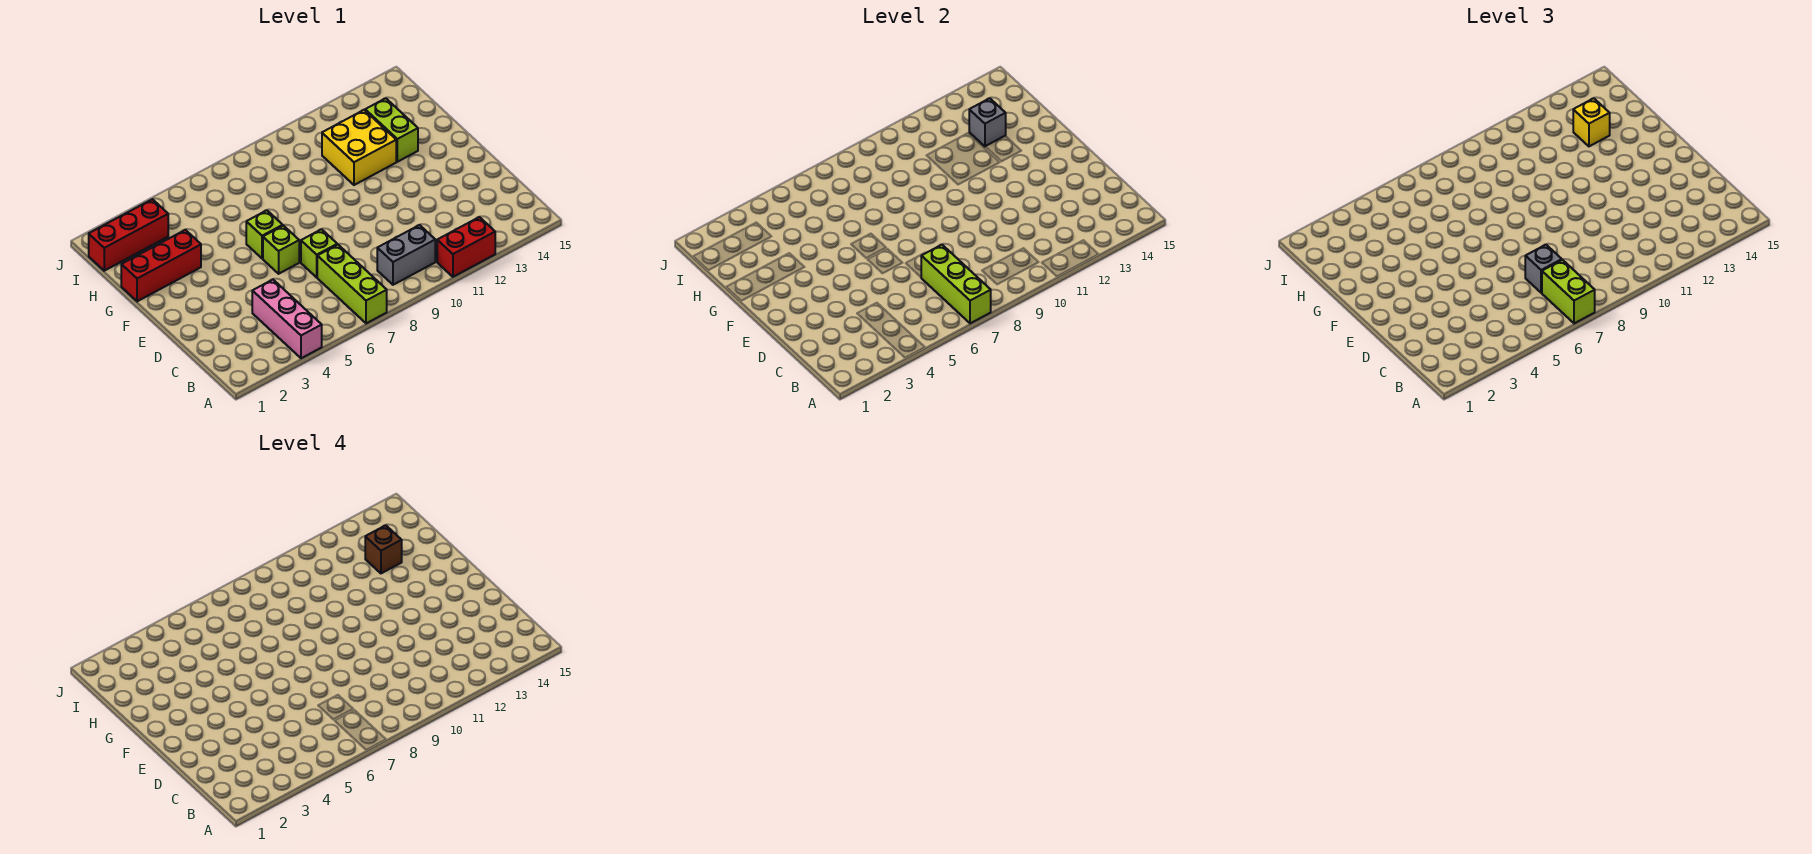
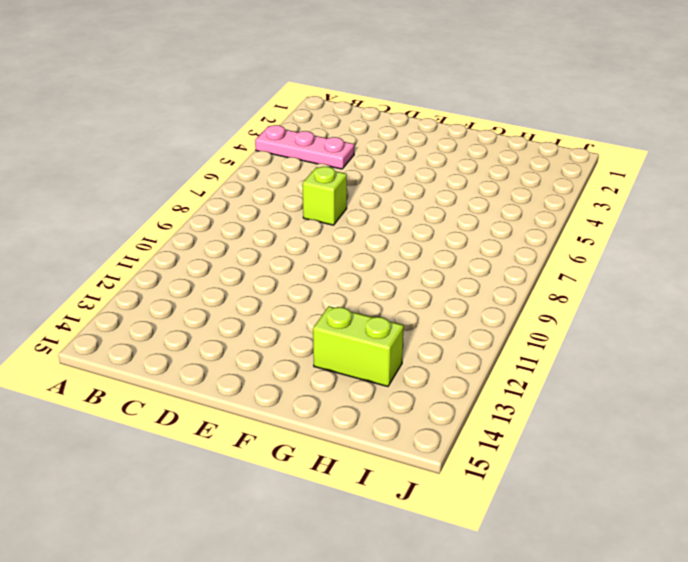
pink 1x3 plate [255,125,354,169] -> pink 1x3 brick [252,280,322,358]
none -> lime 1x3 brick [317,245,387,323]
none -> red 1x2 brick [437,217,495,277]
none -> grey 1x2 brick [377,225,435,285]

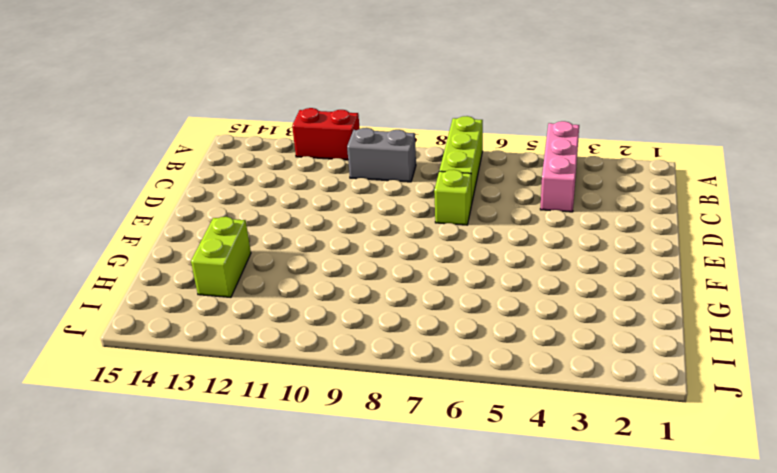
none -> lime 1x1 brick [263,225,299,274]
none -> lime 1x1 brick [246,210,283,258]
none -> red 1x3 brick [121,230,201,301]

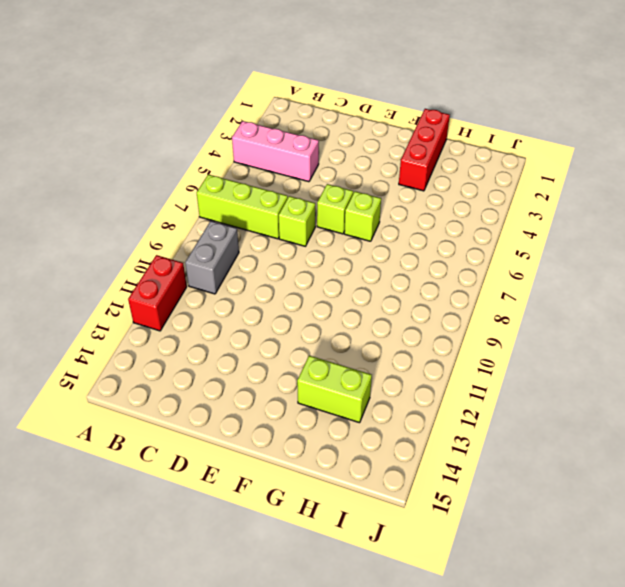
none -> yellow 2x2 brick [322,110,396,185]
none -> red 1x3 brick [89,199,168,271]
none -> lime 1x3 brick [921,245,991,323]

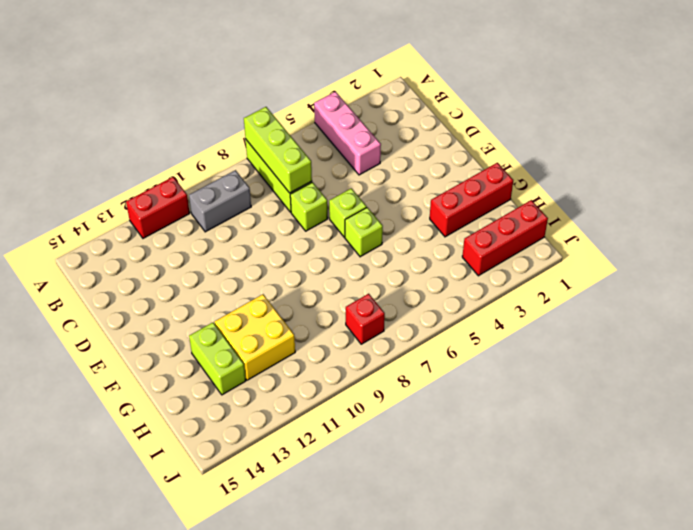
red 1x1 brick [346,294,385,344] -> none
none -> grey 1x1 brick [969,98,1006,146]
none -> lime 1x2 brick [1542,260,1595,323]
none -> grey 1x1 brick [1525,245,1562,293]

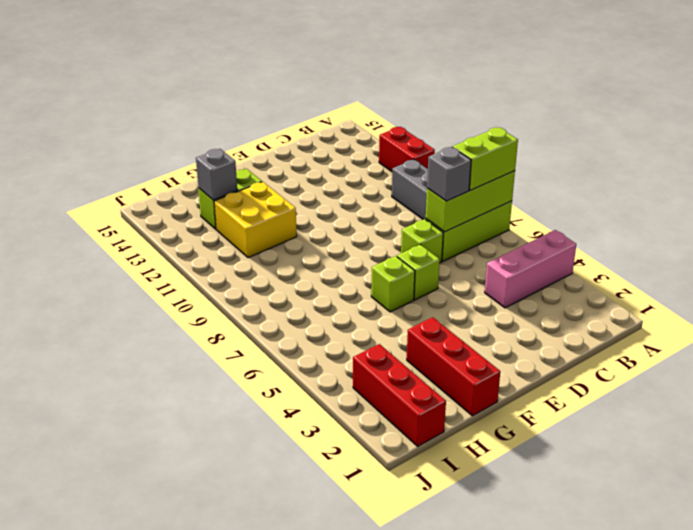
none -> yellow 1x1 brick [1573,98,1610,146]
none -> brown 1x1 brick [365,525,402,573]

